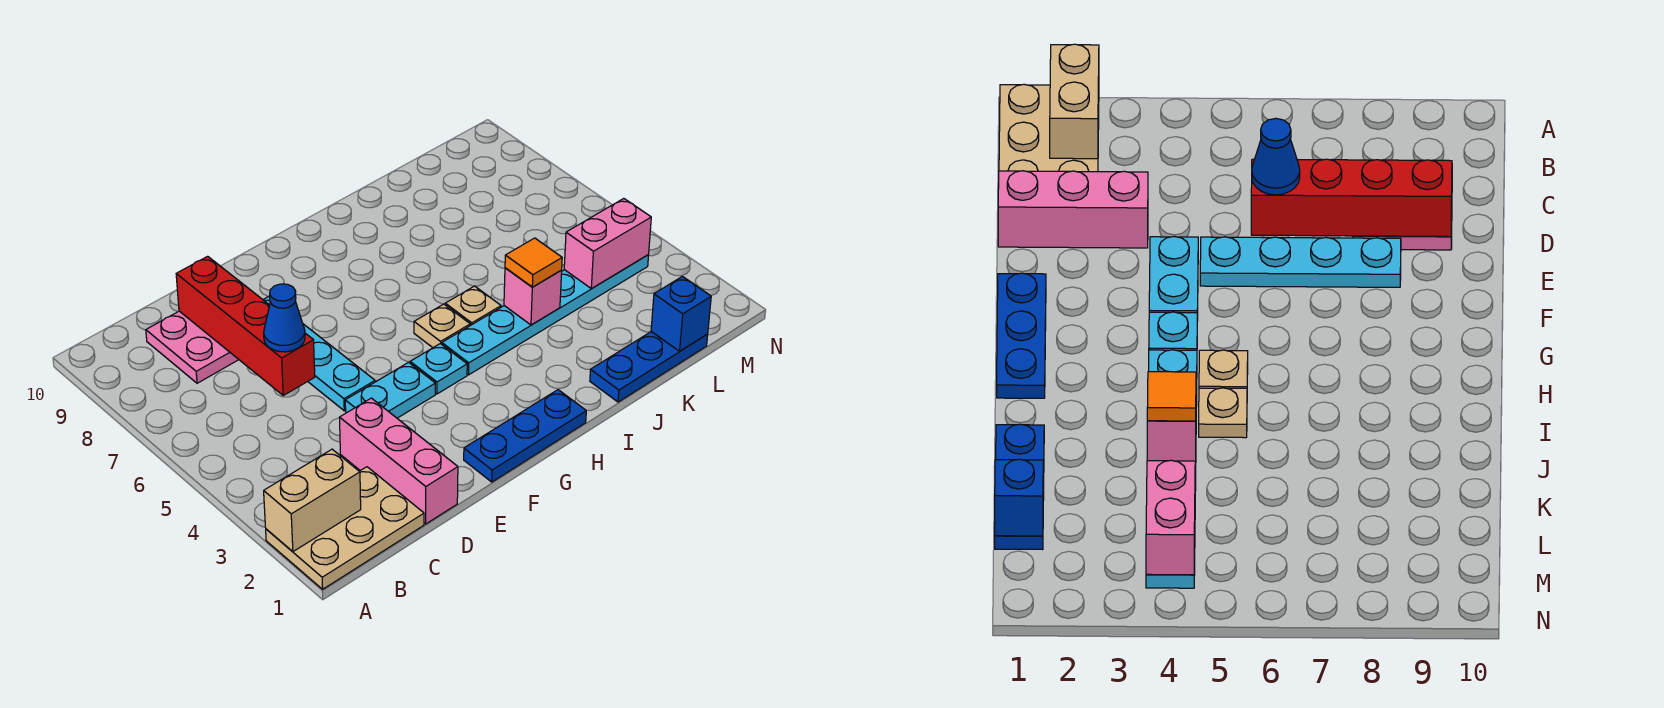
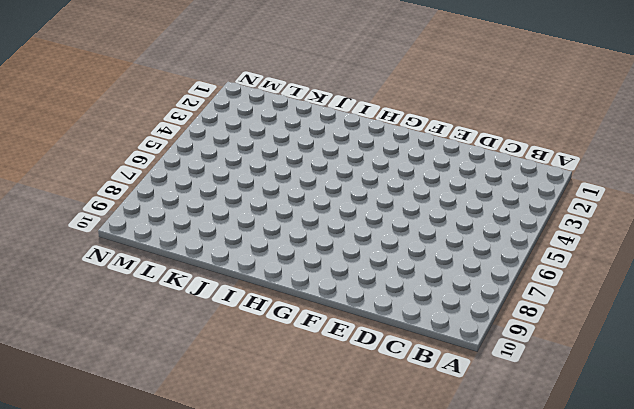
none -> tan 2x3 plate [266,467,424,589]
none -> pink 2x2 plate [146,311,239,383]
none -> pink 1x3 brick [340,398,458,524]

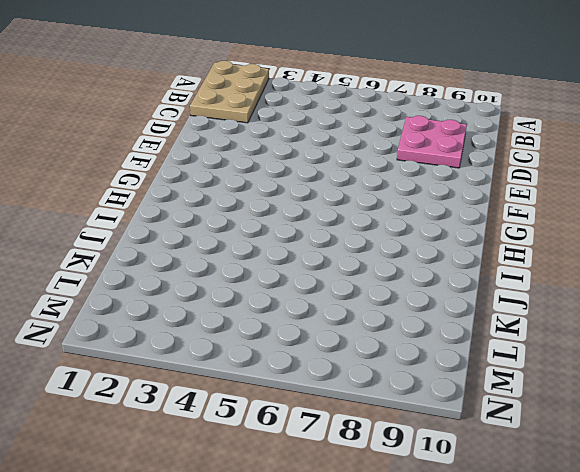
none -> pink 1x3 brick [340,398,458,524]
none -> cyan 1x2 plate [345,362,435,418]
none -> cyan 1x4 plate [263,297,375,411]

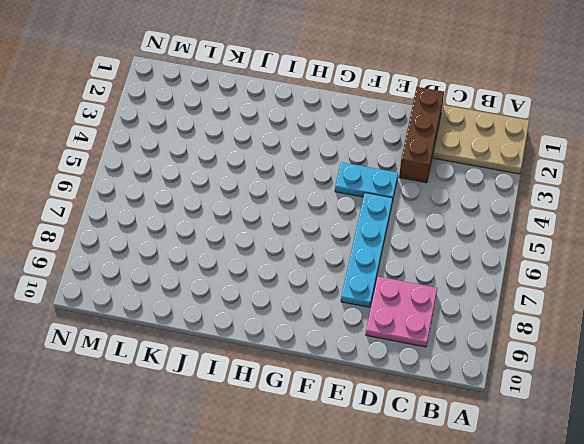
brown 1x3 brick [399,87,444,183] -> pink 1x3 brick [340,398,458,524]
none -> blue 1x3 plate [464,390,586,482]
none -> cyan 1x1 plate [410,344,467,394]
none -> cyan 1x6 plate [442,255,649,375]

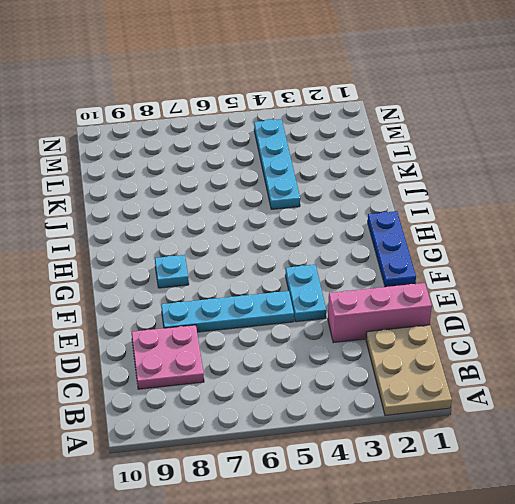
cyan 1x1 plate [155,255,189,288] -> cyan 1x1 plate moved to [410,344,467,394]
cyan 1x4 plate [254,119,300,209] -> cyan 1x6 plate [442,255,649,375]
none -> tan 1x1 plate [414,304,470,348]
none -> tan 1x1 plate [445,286,501,325]
none -> blue 1x3 plate [590,332,708,402]

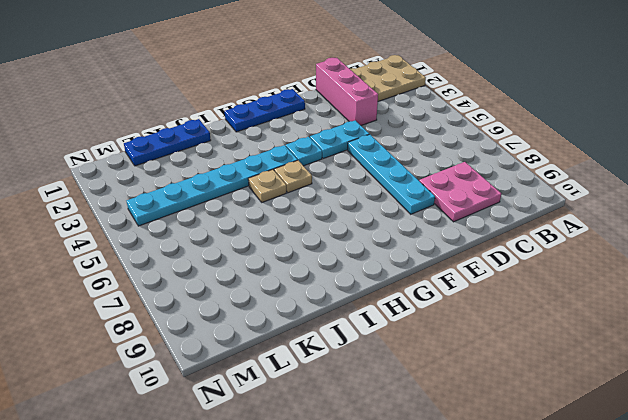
none -> tan 1x2 brick [264,449,361,552]
none -> red 1x4 brick [176,256,315,395]
none -> pink 1x1 brick [504,268,562,325]

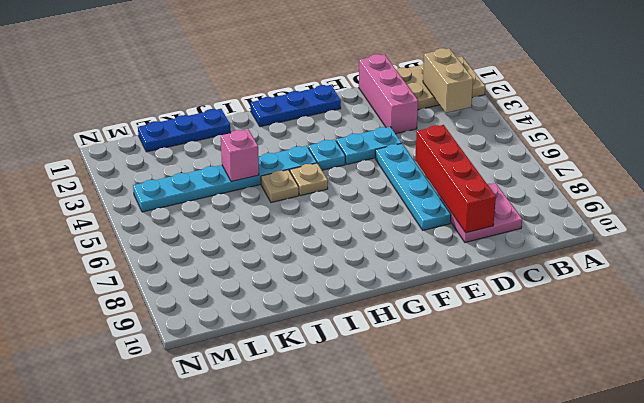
tan 1x2 brick [423,48,473,113] -> tan 1x2 brick turned to [264,449,361,552]
none -> blue 1x1 brick [651,276,711,351]
none -> pink 1x2 brick [564,199,651,288]
none -> blue 1x1 cone [264,284,305,352]

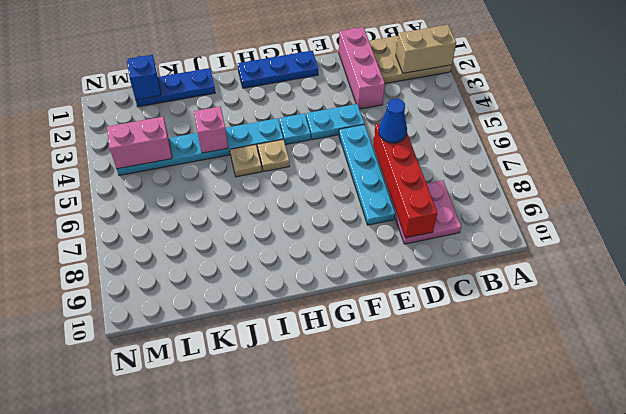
none -> orange 1x1 tile [505,238,562,287]

